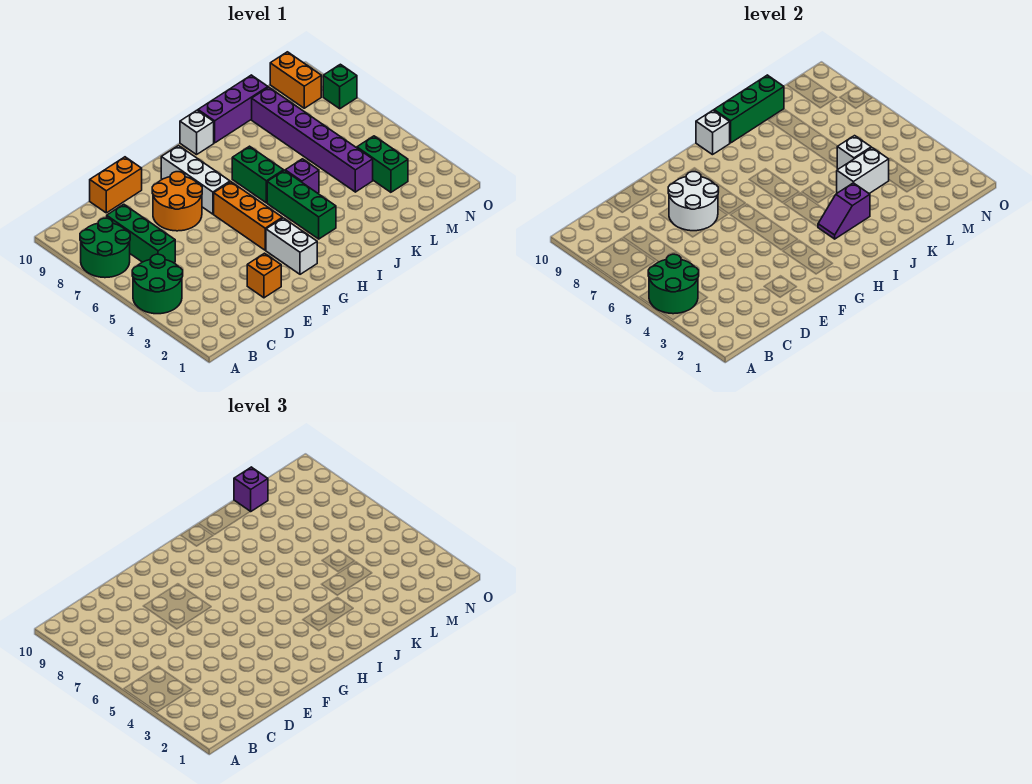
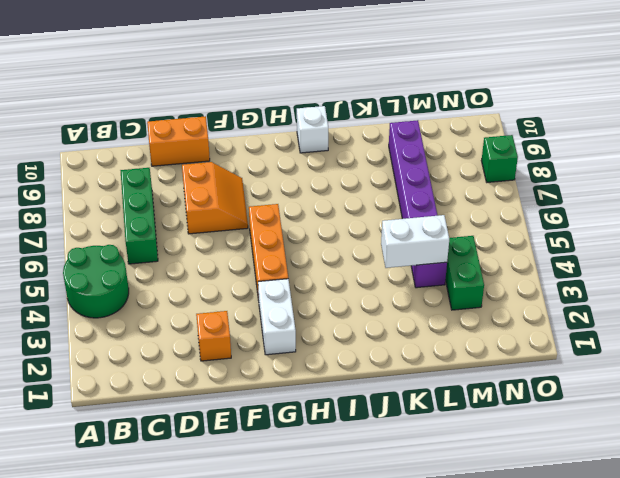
orange 2x2 slope [182,162,248,234] -> orange 2x2 round brick [152,172,202,231]
none -> green 2x2 round brick [80,218,130,278]
none -> white 1x3 brick [161,146,230,214]
none -> green 1x3 brick [267,171,336,239]

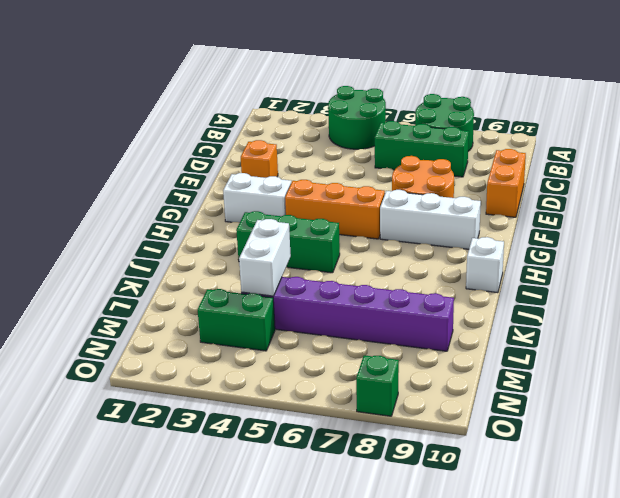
none -> green 1x2 brick [232,146,284,203]
none -> purple 1x1 brick [285,159,319,193]
none -> purple 1x3 brick [198,75,268,143]

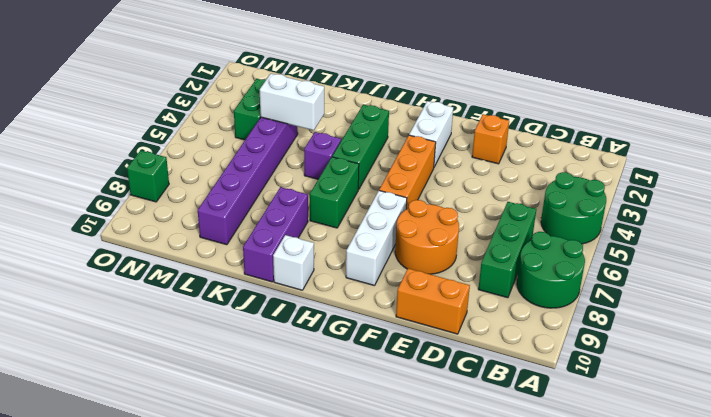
purple 1x3 brick [243,187,308,282] -> purple 1x3 brick turned to [198,75,268,143]
none -> orange 1x2 brick [270,52,321,108]
none -> green 2x2 round brick [648,254,699,314]
none -> white 2x2 round brick [668,172,718,231]

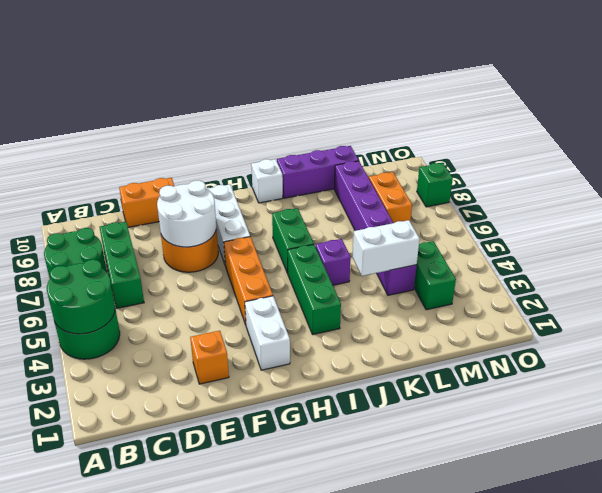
orange 1x2 brick [369,172,412,223] -> orange 1x2 brick moved to [270,52,321,108]
none -> purple 1x2 slope [818,183,870,239]
none -> white 1x1 brick [696,110,730,155]
none -> green 1x3 brick [714,75,784,143]

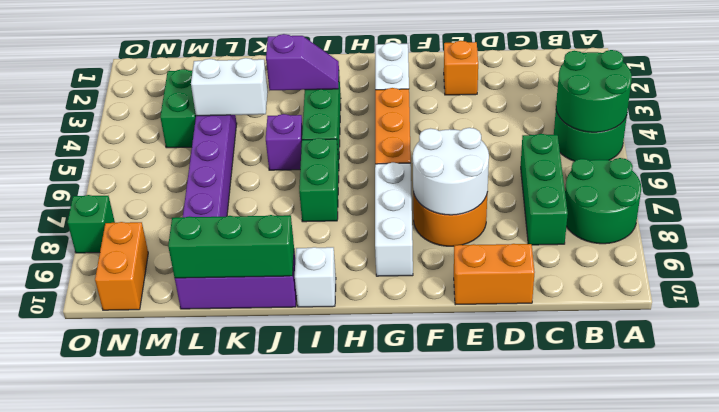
none -> white 1x1 brick [696,110,730,155]
none -> white 1x1 brick [837,136,871,169]
none -> purple 1x1 brick [234,467,268,512]

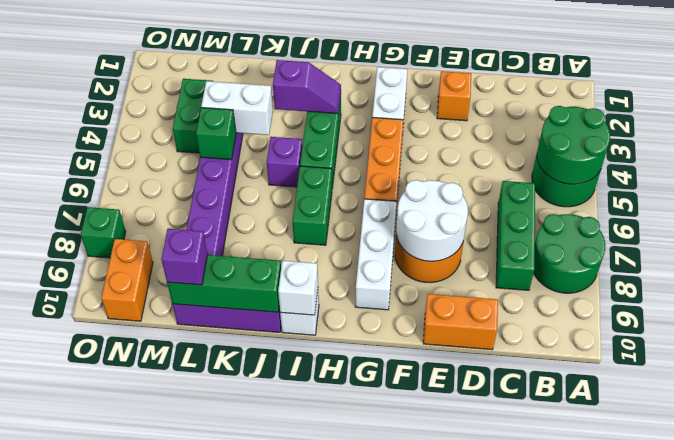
green 1x1 brick [196,108,236,160] -> white 1x1 brick [837,136,871,169]

